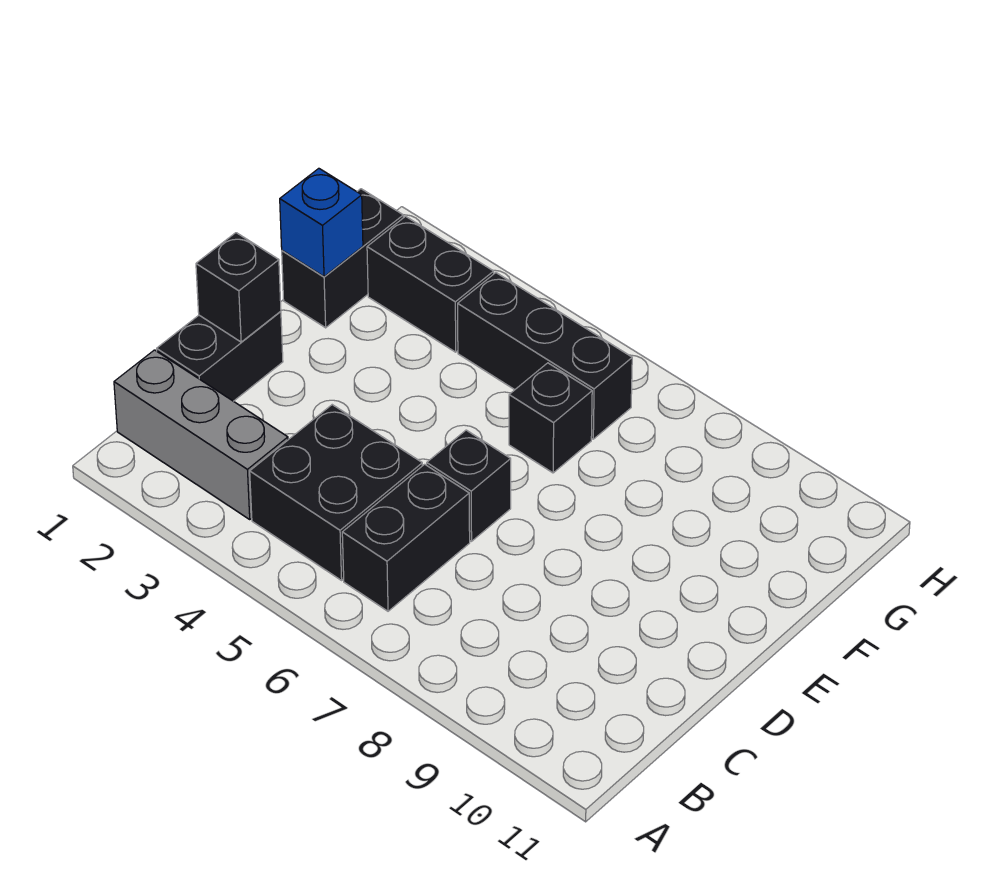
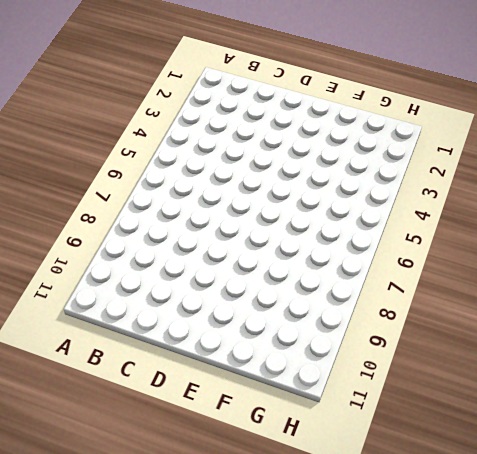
none -> grey 1x3 brick [114,350,288,519]
none -> black 2x2 brick [250,405,422,580]

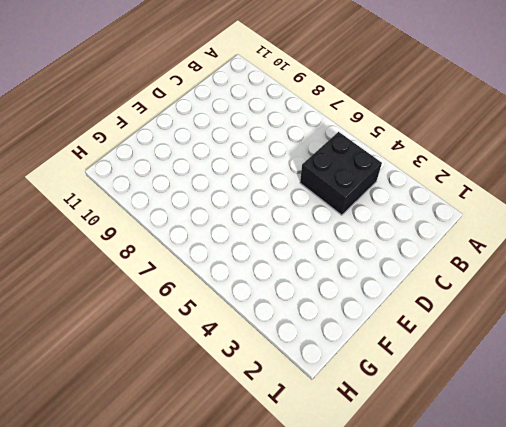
none -> grey 1x3 brick [114,350,288,519]
none -> black 1x2 brick [342,464,470,611]

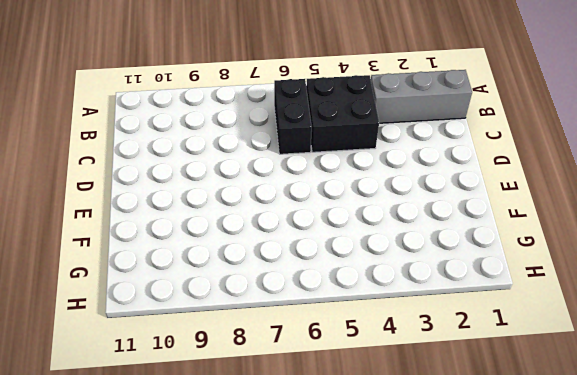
none -> black 1x2 brick [157,311,283,401]
none -> black 1x1 brick [427,430,511,541]

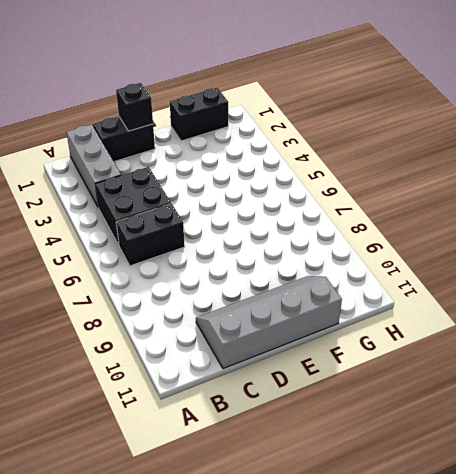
grey 2x4 slope [196,276,342,369] -> none
none -> black 1x1 brick [427,430,511,541]
none -> black 1x1 brick [509,363,592,473]

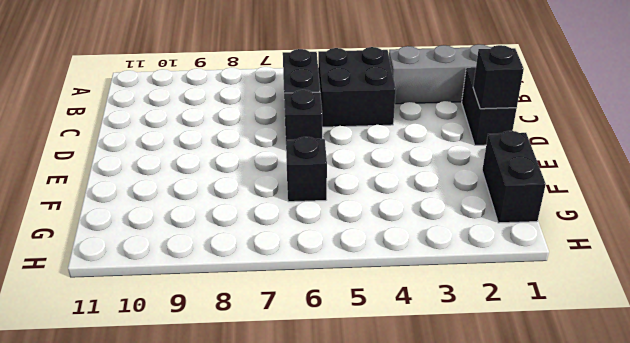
none -> black 1x2 brick [367,216,494,352]
none -> black 1x3 brick [458,273,632,439]

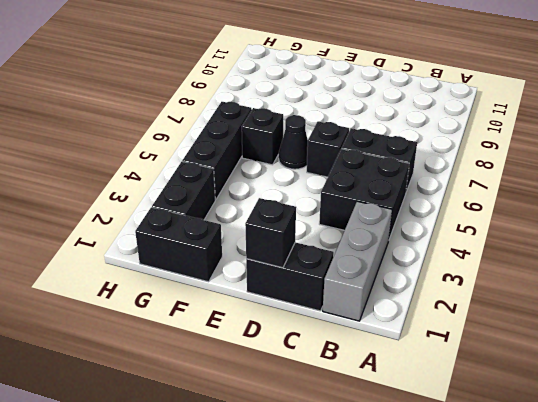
black 1x1 cone [279,115,308,169] -> none
none -> blue 1x1 brick [280,168,363,277]

